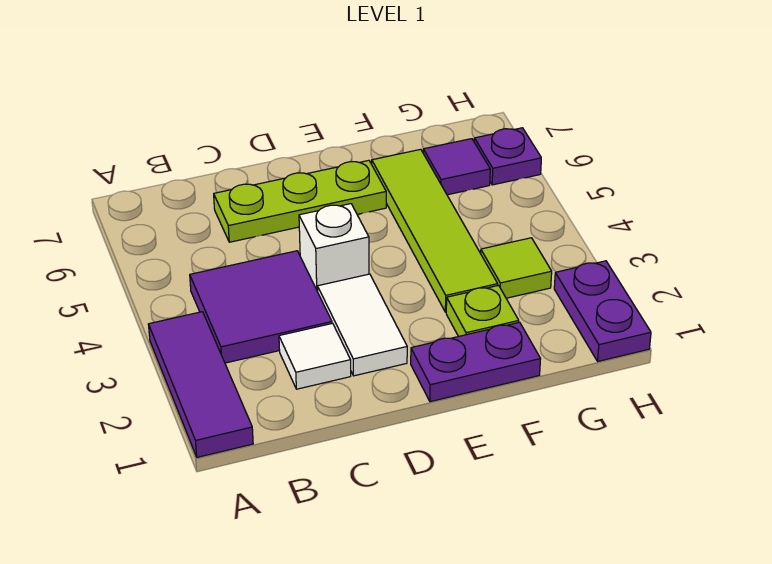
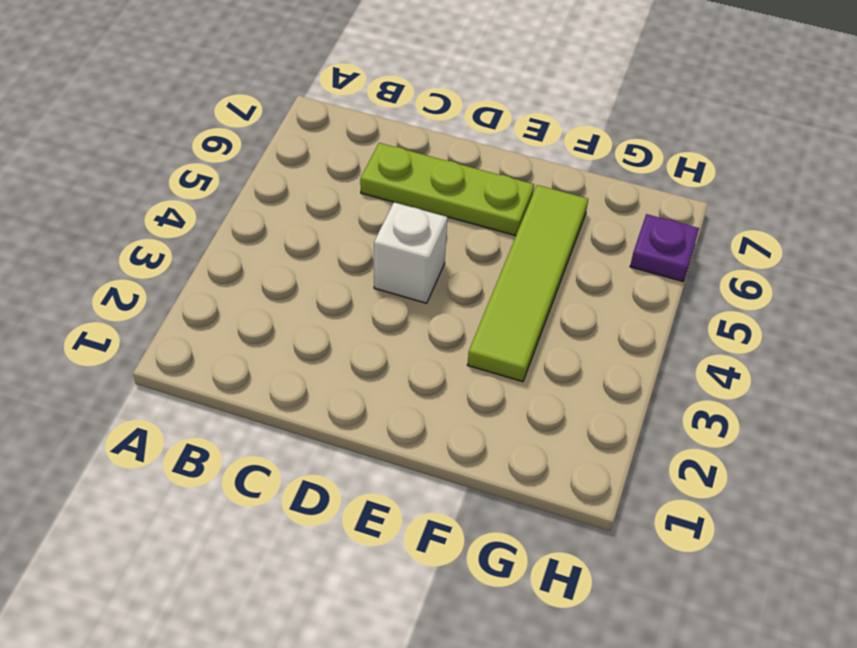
none -> purple 1x3 tile [148,312,253,457]
none -> purple 2x2 tile [190,251,332,363]
none -> white 1x1 tile [279,323,351,389]

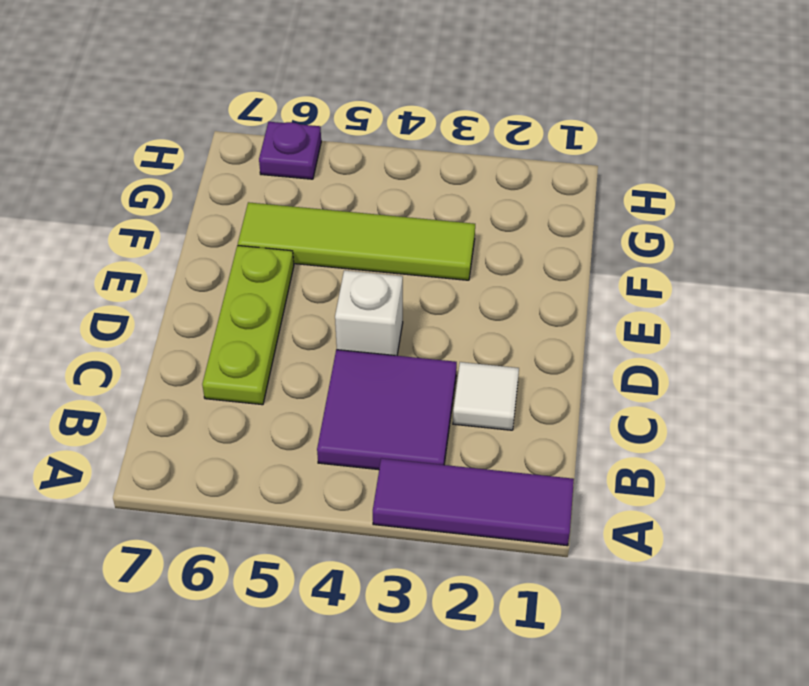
none -> white 1x2 tile [318,274,407,376]
none -> purple 1x2 plate [411,322,540,402]
none -> lime 1x1 plate [446,285,519,336]

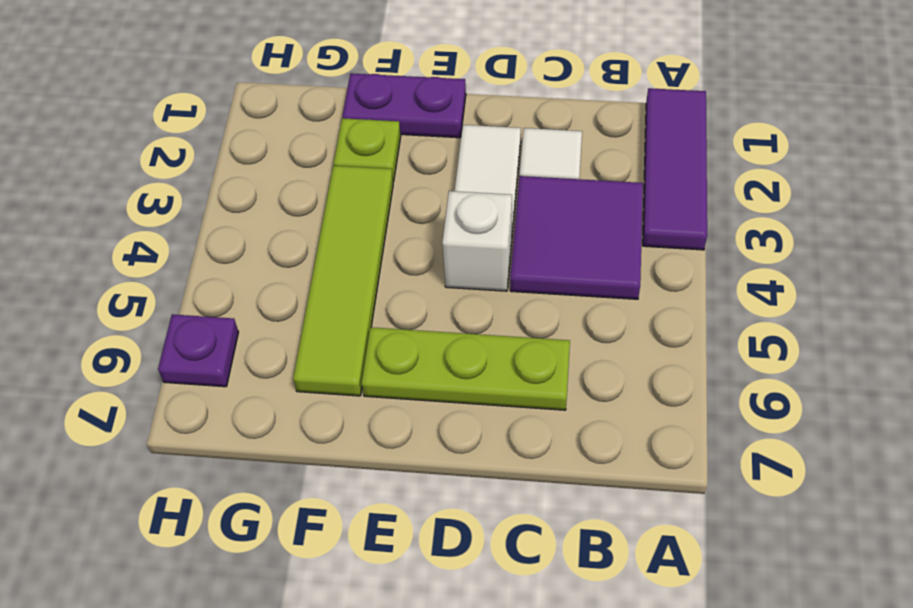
none -> lime 1x1 tile [481,238,552,298]
none -> purple 1x1 tile [423,139,490,195]
none -> purple 1x2 plate [554,261,651,361]

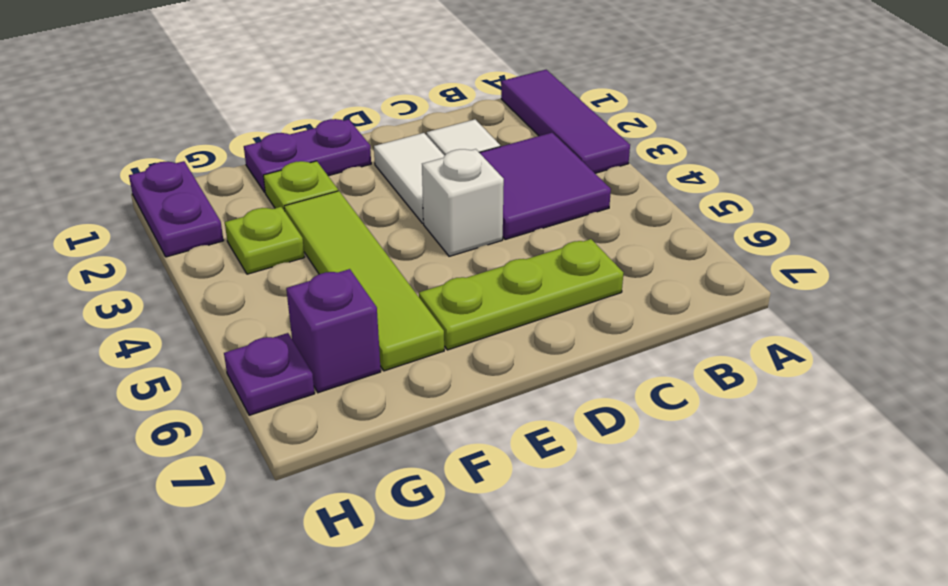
lime 1x1 plate [225,207,304,274] -> lime 1x1 tile [481,238,552,298]
purple 1x1 brick [286,269,381,393] -> purple 1x1 tile [423,139,490,195]

